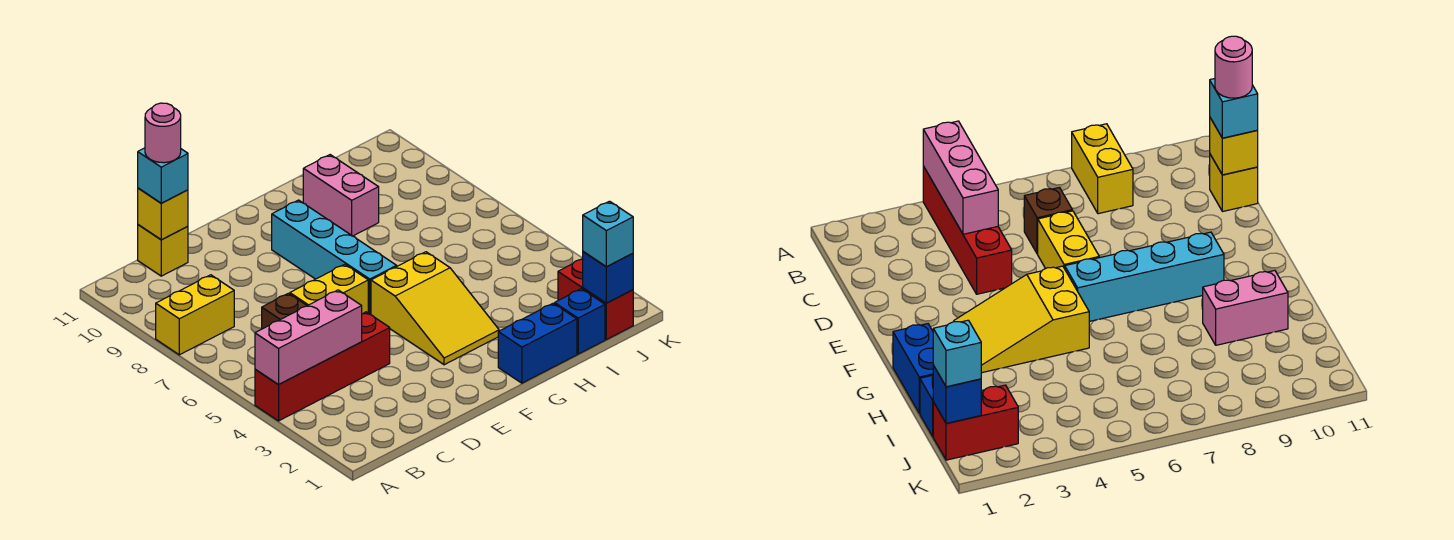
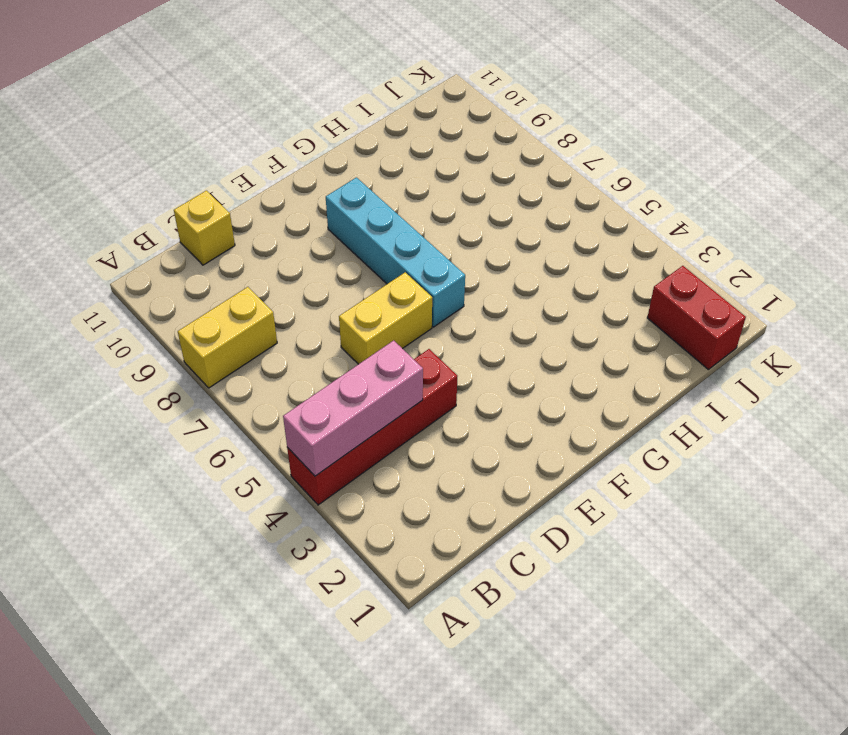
none -> brown 1x1 brick [262,293,307,329]
none -> yellow 2x3 slope [371,252,499,365]
none -> blue 1x2 brick [498,303,577,383]

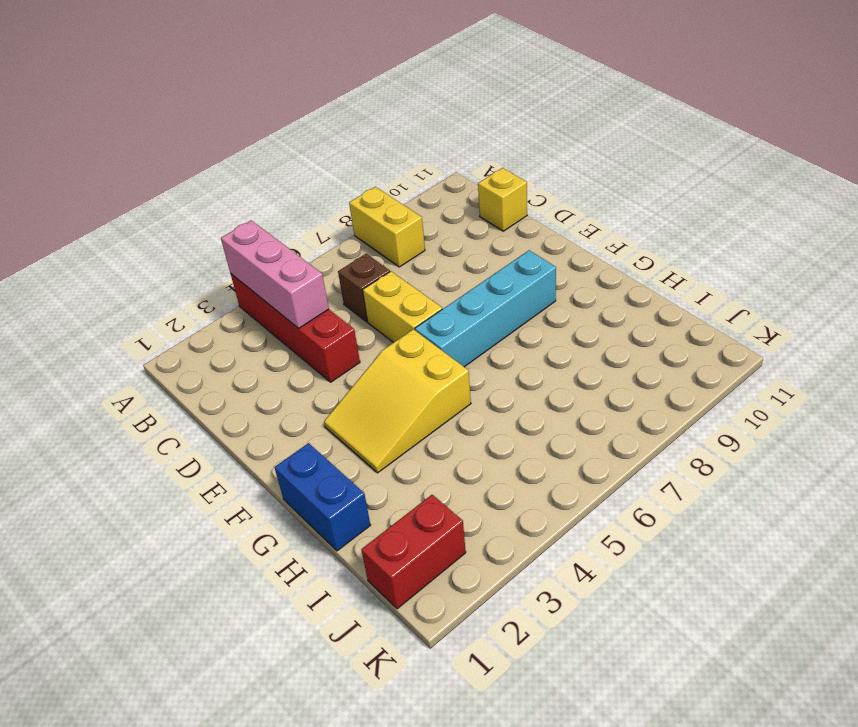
none -> pink 1x2 brick [303,155,379,236]
none -> blue 1x1 brick [555,289,605,354]
none -> yellow 1x1 brick [138,188,188,240]

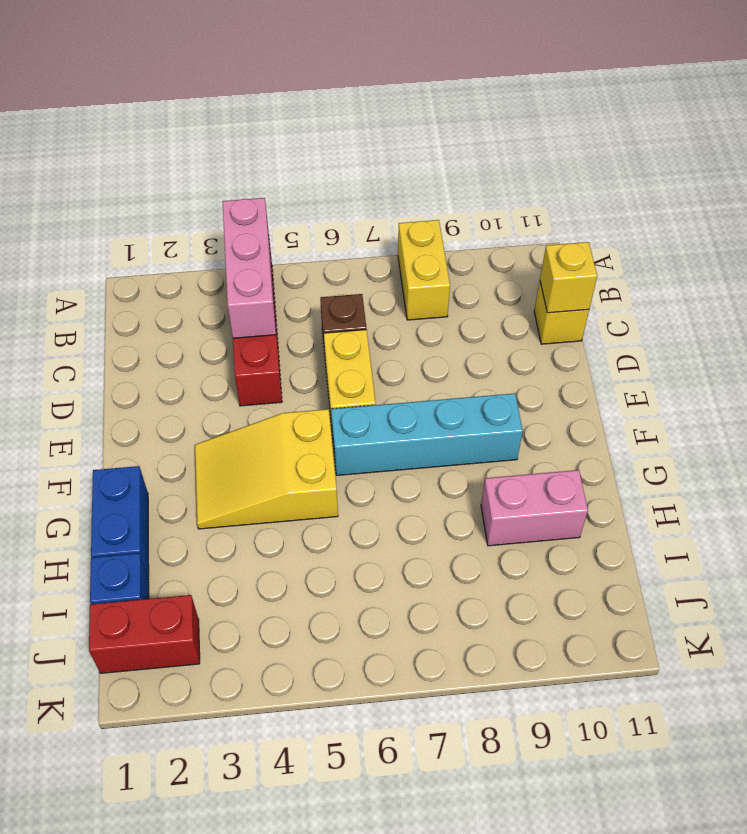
none -> blue 1x1 brick [583,252,633,303]
none -> cyan 1x1 brick [138,148,188,203]
none -> cyan 1x1 brick [583,201,633,267]

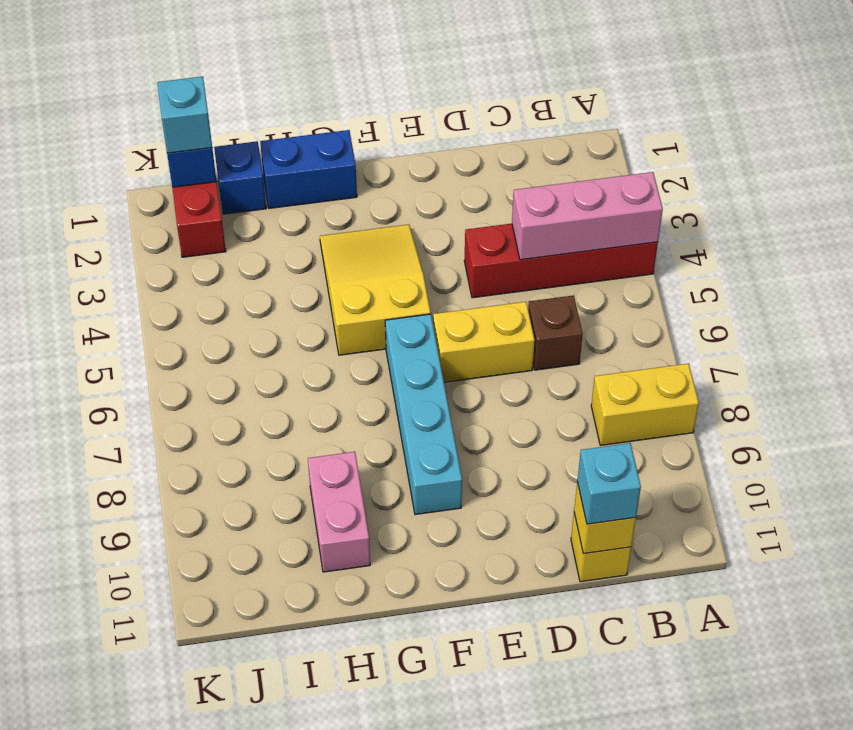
none -> pink 1x1 round brick [145,103,181,163]

